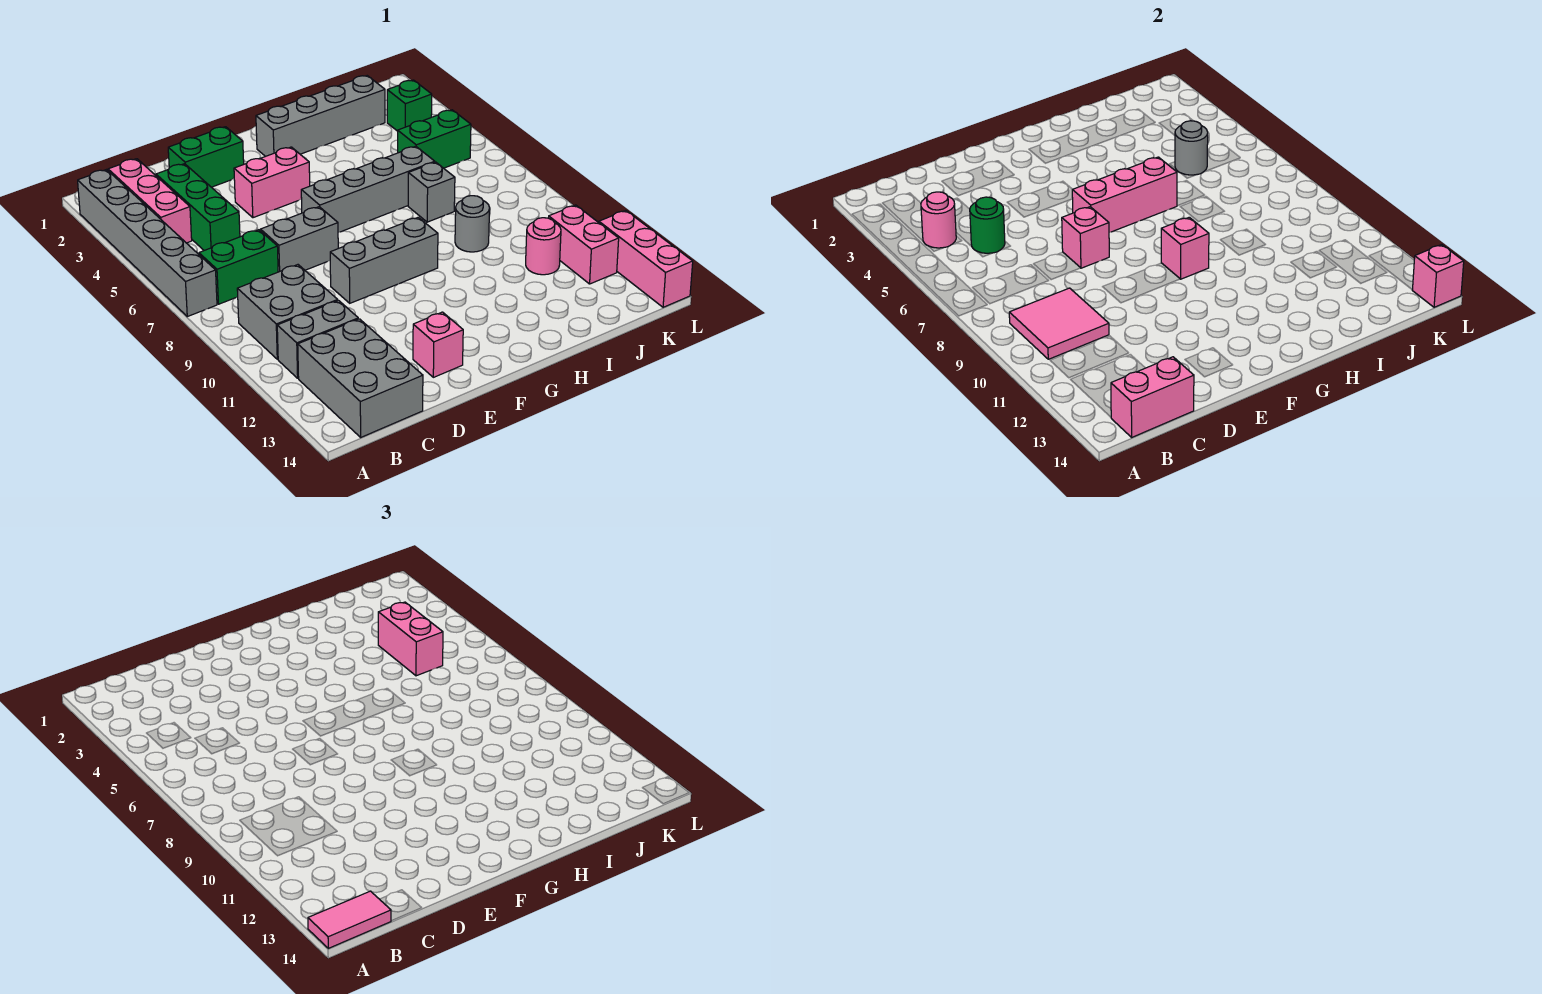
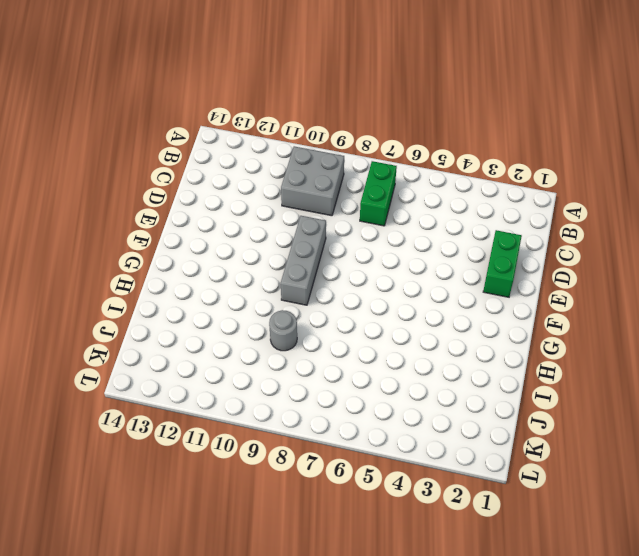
none -> grey 1x6 brick [78,170,217,317]
none -> pink 1x3 brick [108,159,192,243]
none -> grey 1x2 brick [277,301,358,378]
none -> grey 2x3 brick [298,319,423,437]

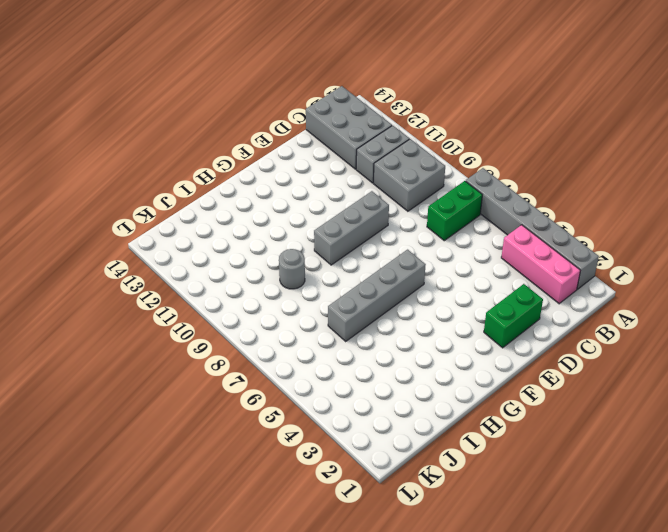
none -> green 1x3 brick [156,164,240,250]
none -> grey 1x2 brick [260,207,338,272]
none -> pink 1x2 brick [234,147,310,218]
none -> pink 1x1 brick [413,312,463,377]

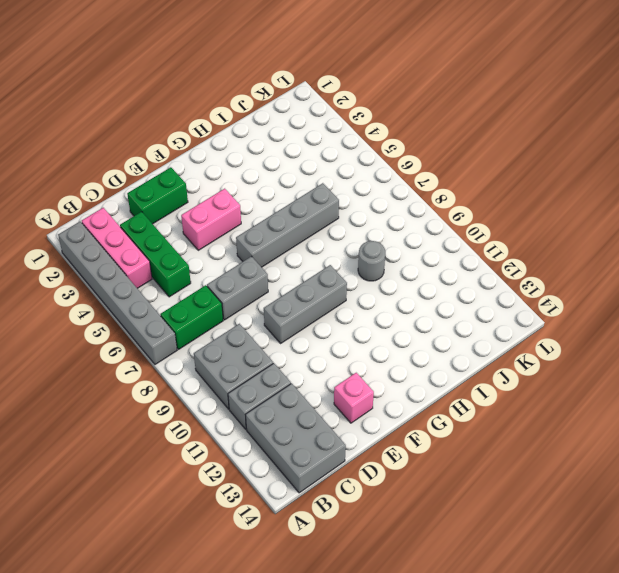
none -> grey 1x4 brick [256,76,385,157]
none -> grey 1x1 brick [408,162,455,222]
none -> green 1x2 brick [398,110,471,168]
none -> pink 1x1 round brick [526,218,561,275]

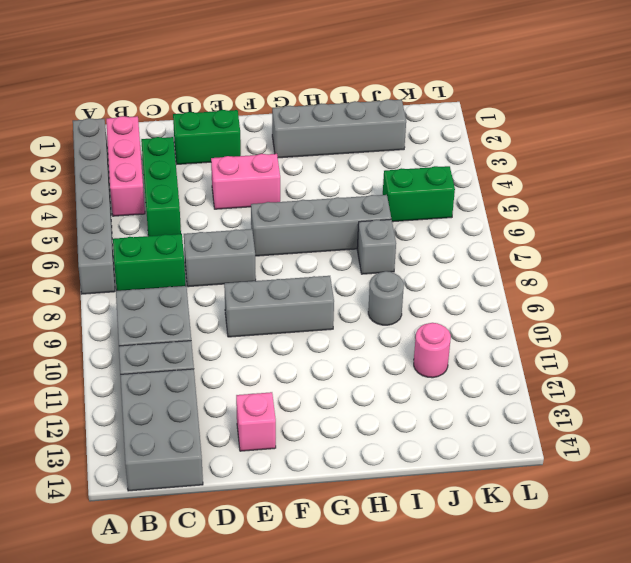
none -> green 1x1 brick [387,80,432,131]
none -> pink 1x2 brick [549,205,619,284]
none -> pink 1x3 brick [599,210,693,307]
none -> pink 1x1 round brick [921,192,956,248]

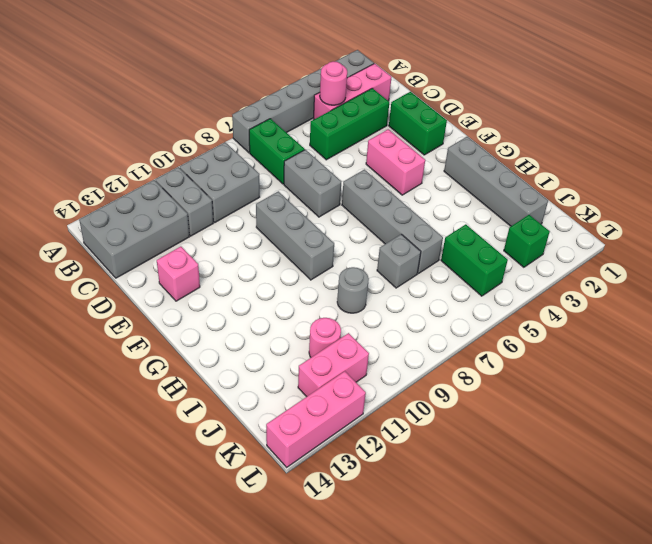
none -> pink 2x2 tile [1009,288,1109,359]
none -> pink 1x2 brick [1111,357,1194,437]
none -> green 1x1 round brick [970,197,1005,253]
none -> pink 1x1 brick [1062,207,1109,268]

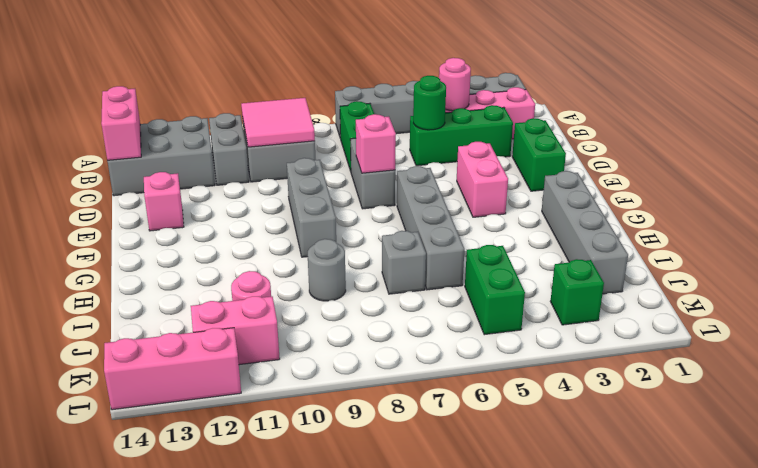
none -> pink 1x3 brick [1072,157,1177,232]
none -> pink 1x1 brick [1161,217,1209,279]
none -> grey 1x1 round brick [1175,121,1208,175]
none -> pink 1x1 brick [1412,245,1464,307]

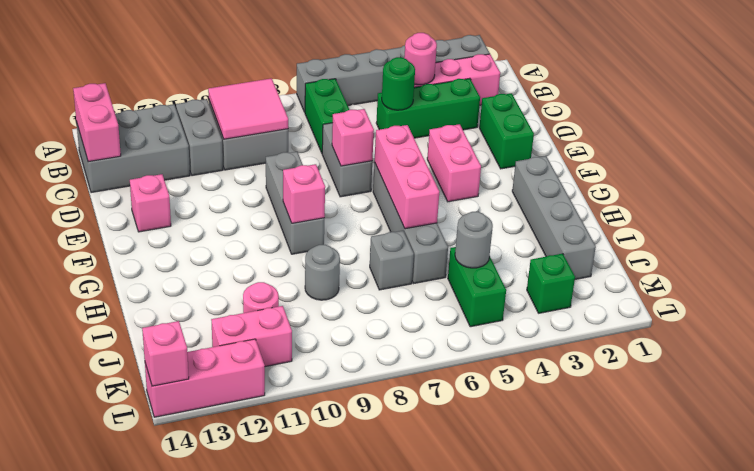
none -> pink 1x2 tile [308,891,391,948]
none -> pink 1x2 brick [378,602,443,676]

